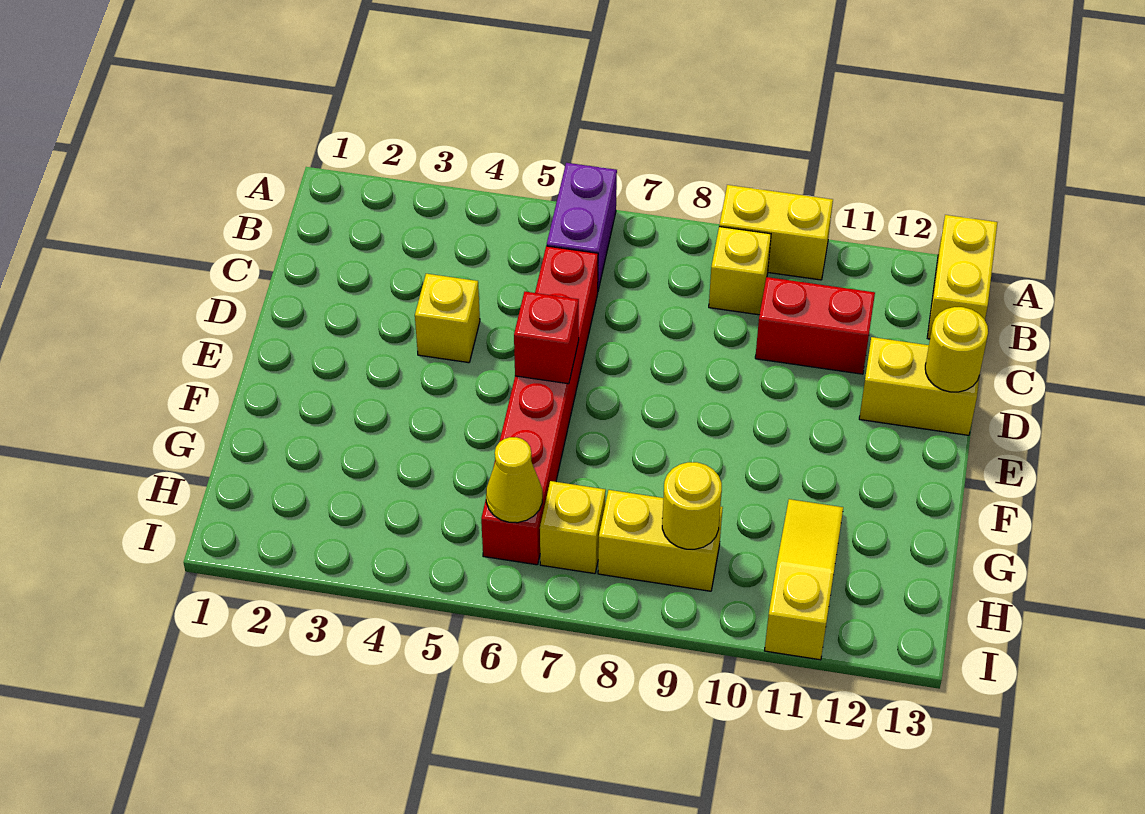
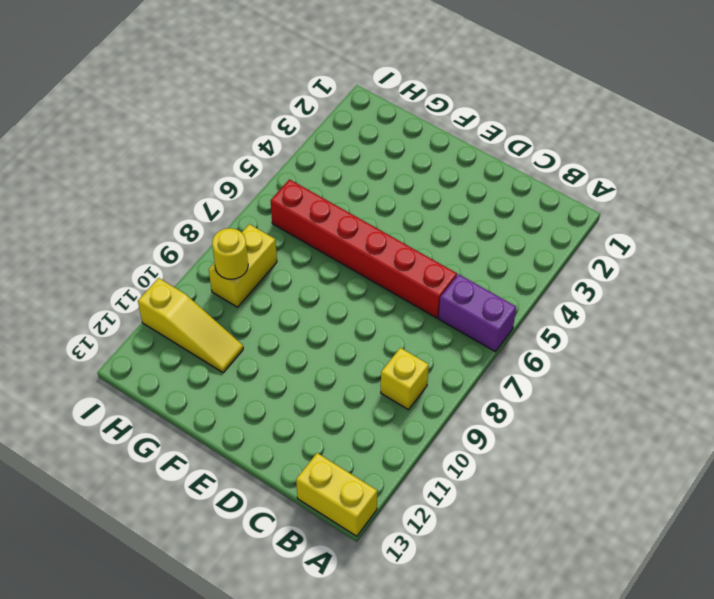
none -> yellow 1x2 brick [719,185,833,280]
none -> red 1x2 brick [755,277,875,374]
none -> yellow 1x1 brick [415,274,480,363]

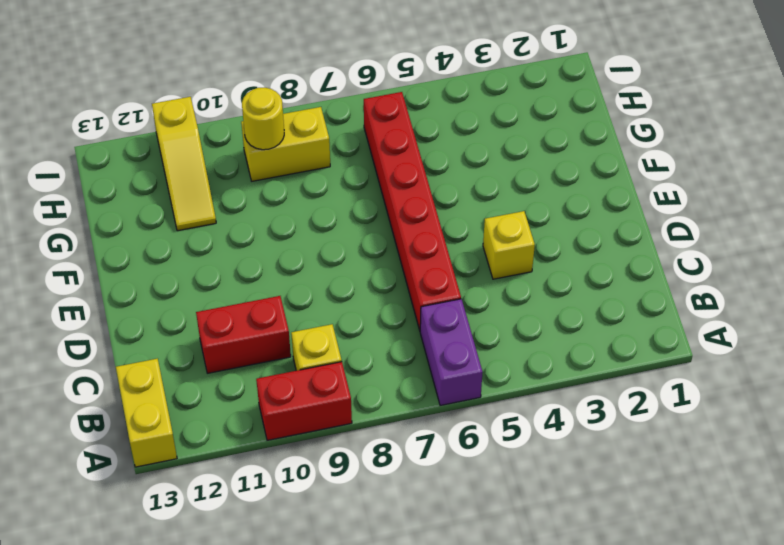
red 1x2 brick [256,362,352,440] -> yellow 1x2 brick [719,185,833,280]
none -> yellow 1x2 brick [859,337,980,435]
none -> yellow 1x1 brick [540,481,606,574]
none -> yellow 1x1 round brick [925,307,988,392]

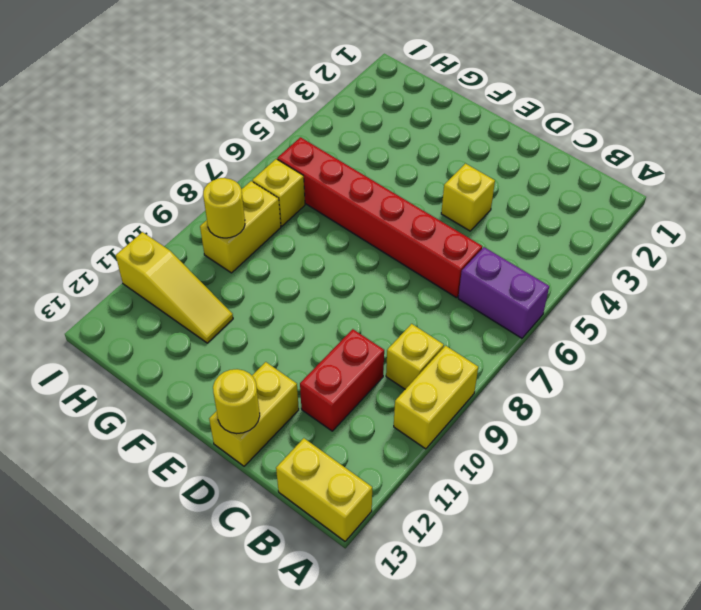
none -> red 1x1 brick [514,292,579,384]
none -> yellow 1x1 cone [486,437,542,523]

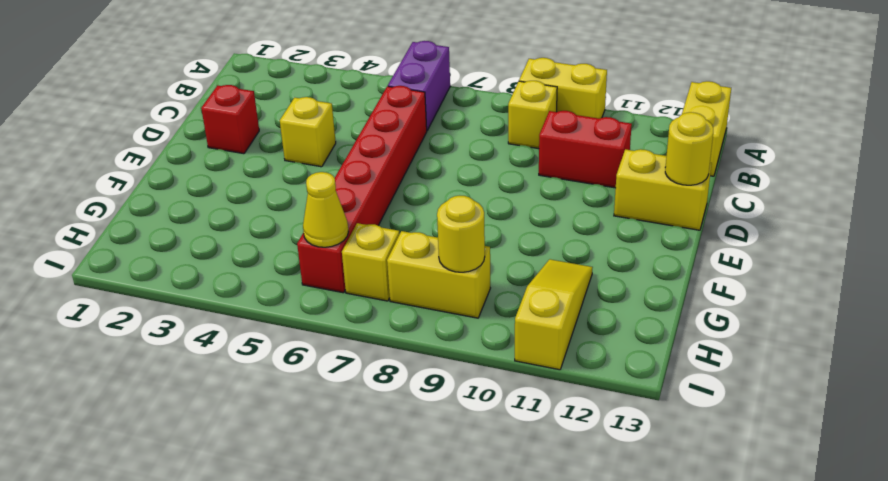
red 1x1 brick [201,85,259,154] -> red 1x1 brick moved to [514,292,579,384]

